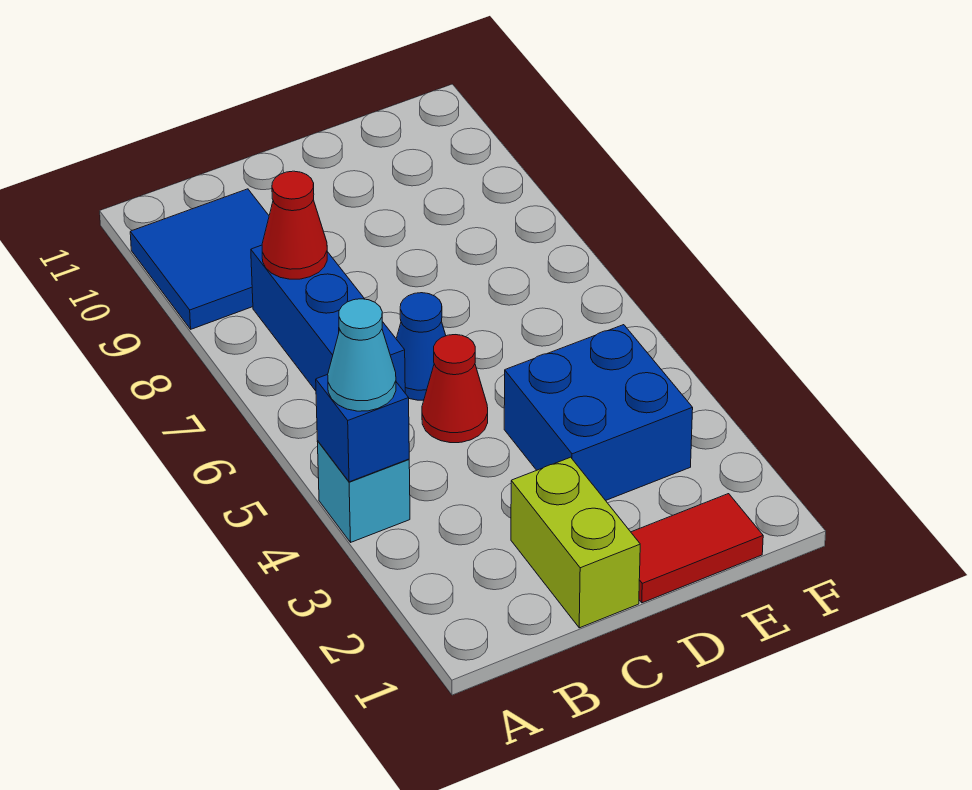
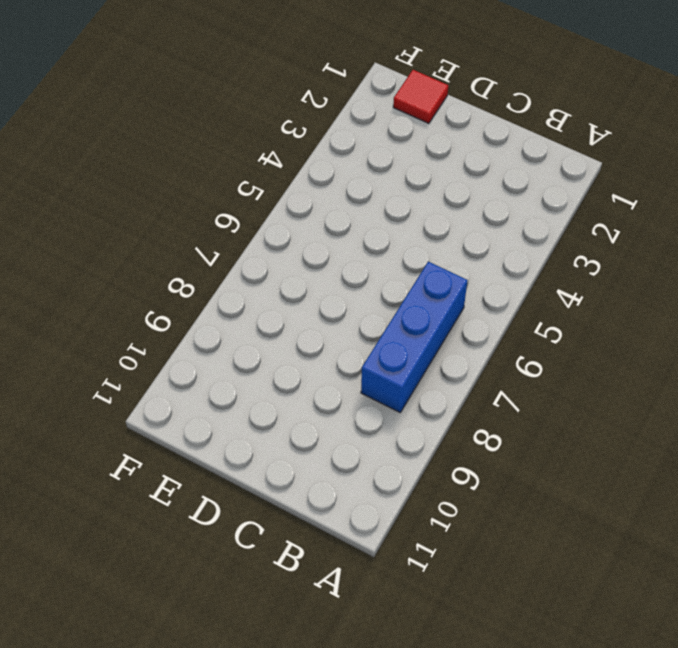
red 1x1 tile [393,70,448,123] -> red 1x2 tile [631,494,763,603]
none -> cyan 1x1 brick [317,441,410,542]
none -> blue 2x2 tile [130,189,269,329]

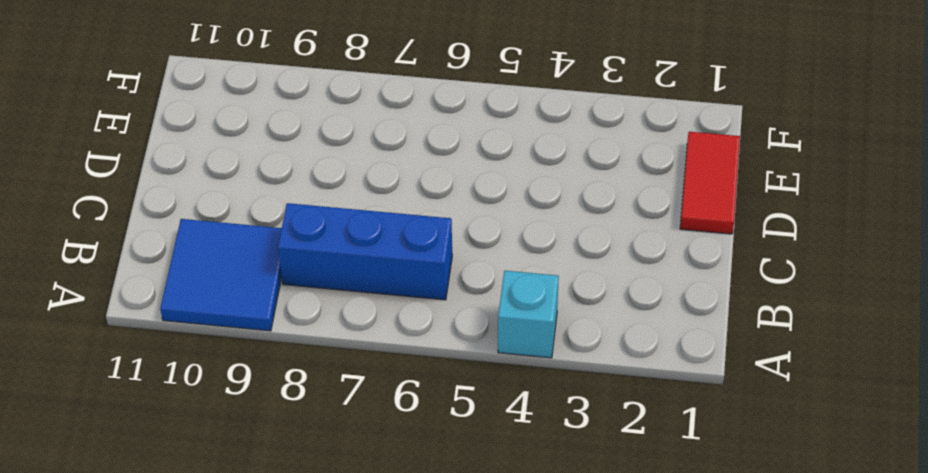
none -> lime 1x2 brick [511,457,640,628]
none -> red 1x1 cone [422,335,488,443]

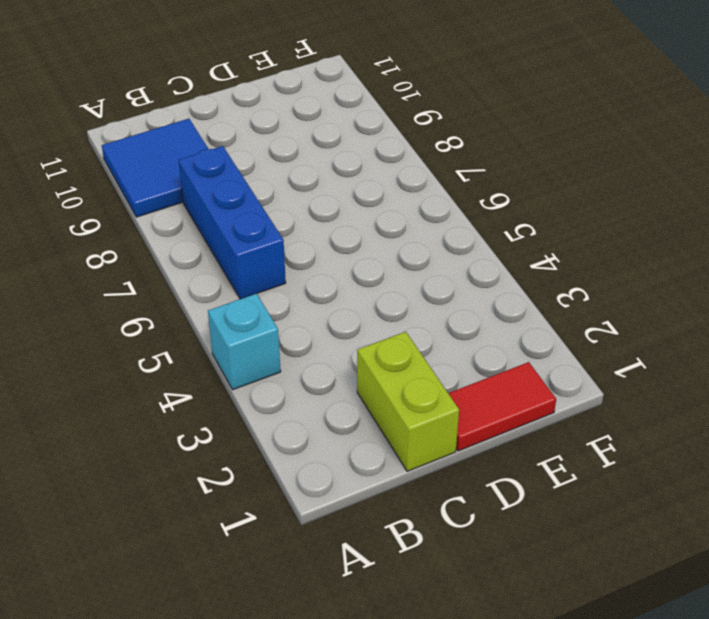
none -> red 1x1 cone [422,335,488,443]
none -> blue 1x1 cone [396,293,446,400]

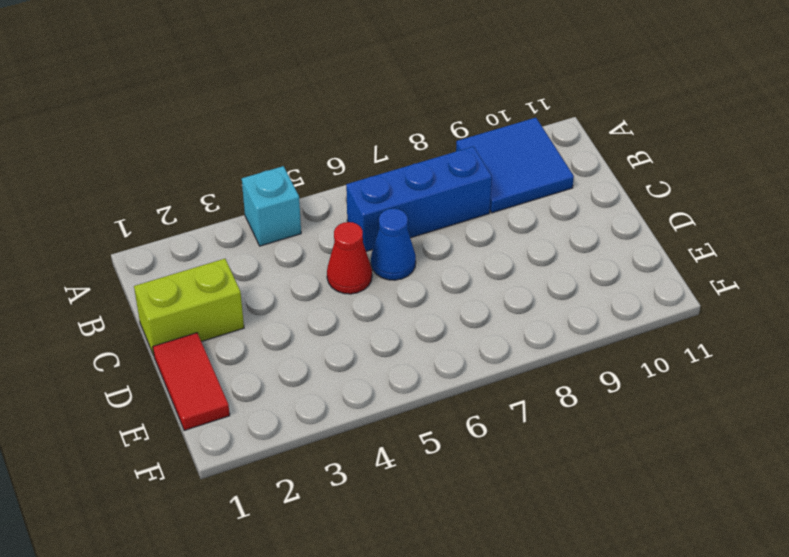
none -> blue 2x2 brick [504,325,693,501]
none -> blue 1x1 brick [316,374,409,482]

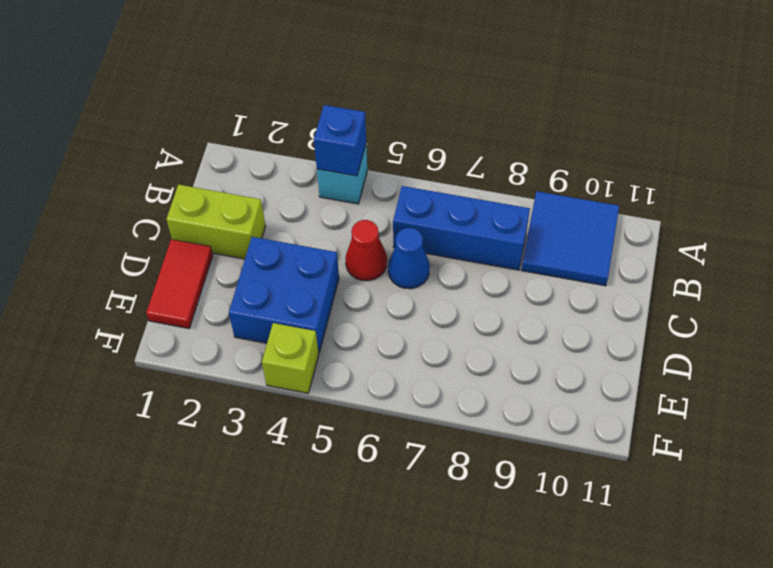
lime 1x1 brick [262,323,319,393] -> none
none -> red 1x1 cone [262,171,327,279]
none -> cyan 1x1 cone [328,299,396,411]

